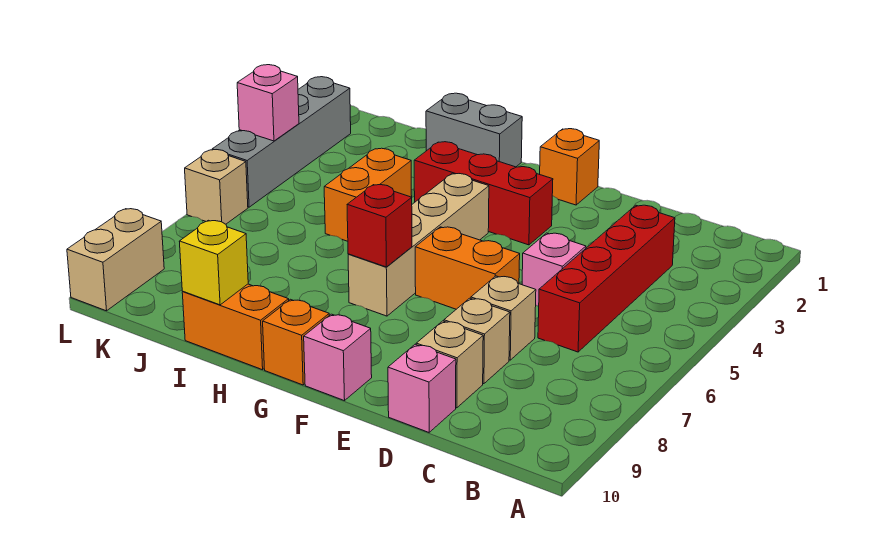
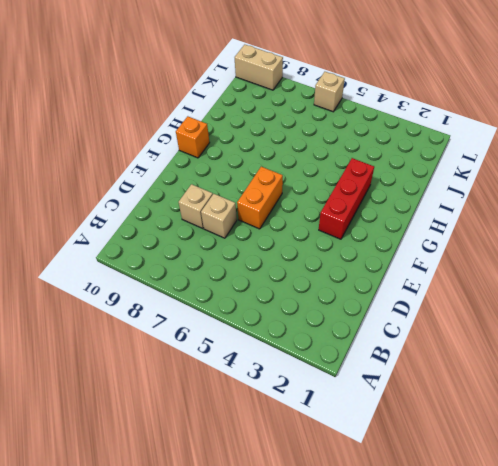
none -> red 1x4 brick [538,205,675,352]
none -> pink 1x1 brick [522,233,586,307]
none -> tan 1x1 brick [416,321,483,408]

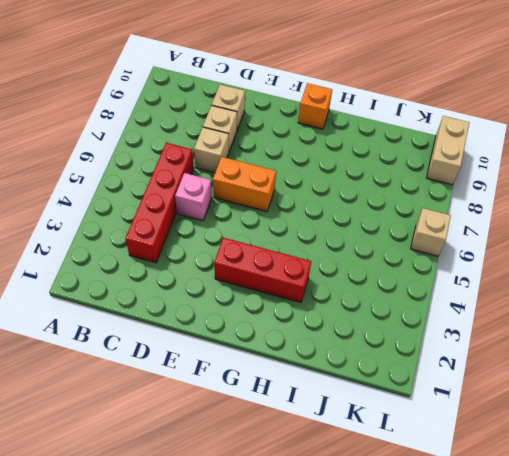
none -> pink 1x1 brick [388,344,456,432]
none -> orange 1x1 brick [540,129,599,205]
none -> pink 1x1 brick [304,314,372,401]

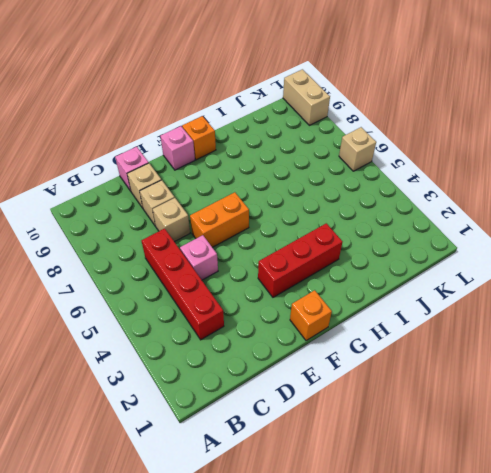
none -> tan 1x4 brick [348,174,489,316]
none -> grey 1x2 brick [426,93,522,167]
none -> orange 1x2 brick [182,284,289,370]

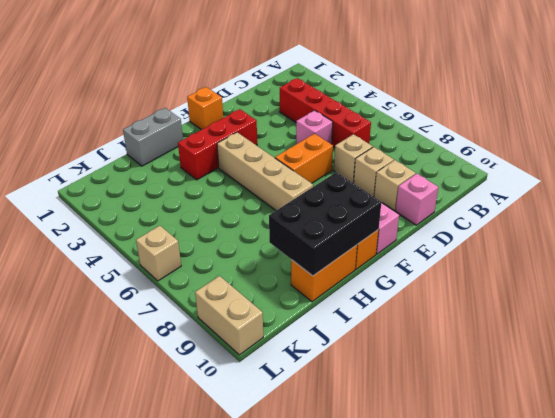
black 2x3 brick [269,172,382,276] -> yellow 1x1 brick [179,220,248,305]
none -> orange 1x2 brick [324,148,412,241]
none -> grey 1x4 brick [212,77,351,207]
none -> red 1x1 brick [347,185,412,267]

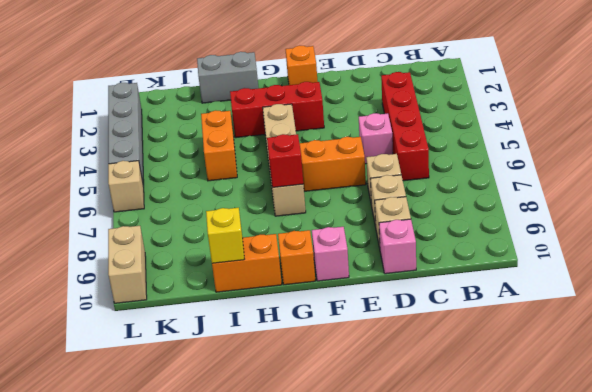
none -> pink 1x1 brick [237,65,299,141]

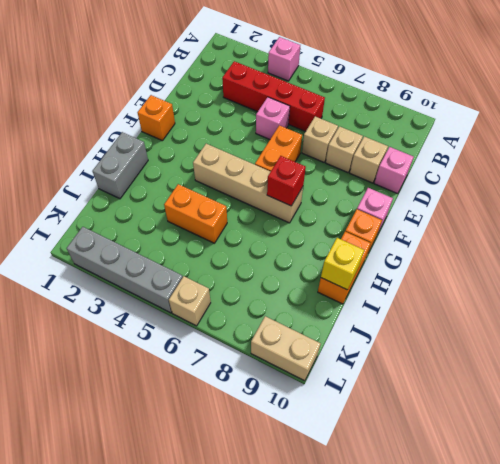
pink 1x1 brick [268,37,300,81] -> pink 1x1 brick moved to [237,65,299,141]
none -> red 1x3 brick [414,142,553,245]

